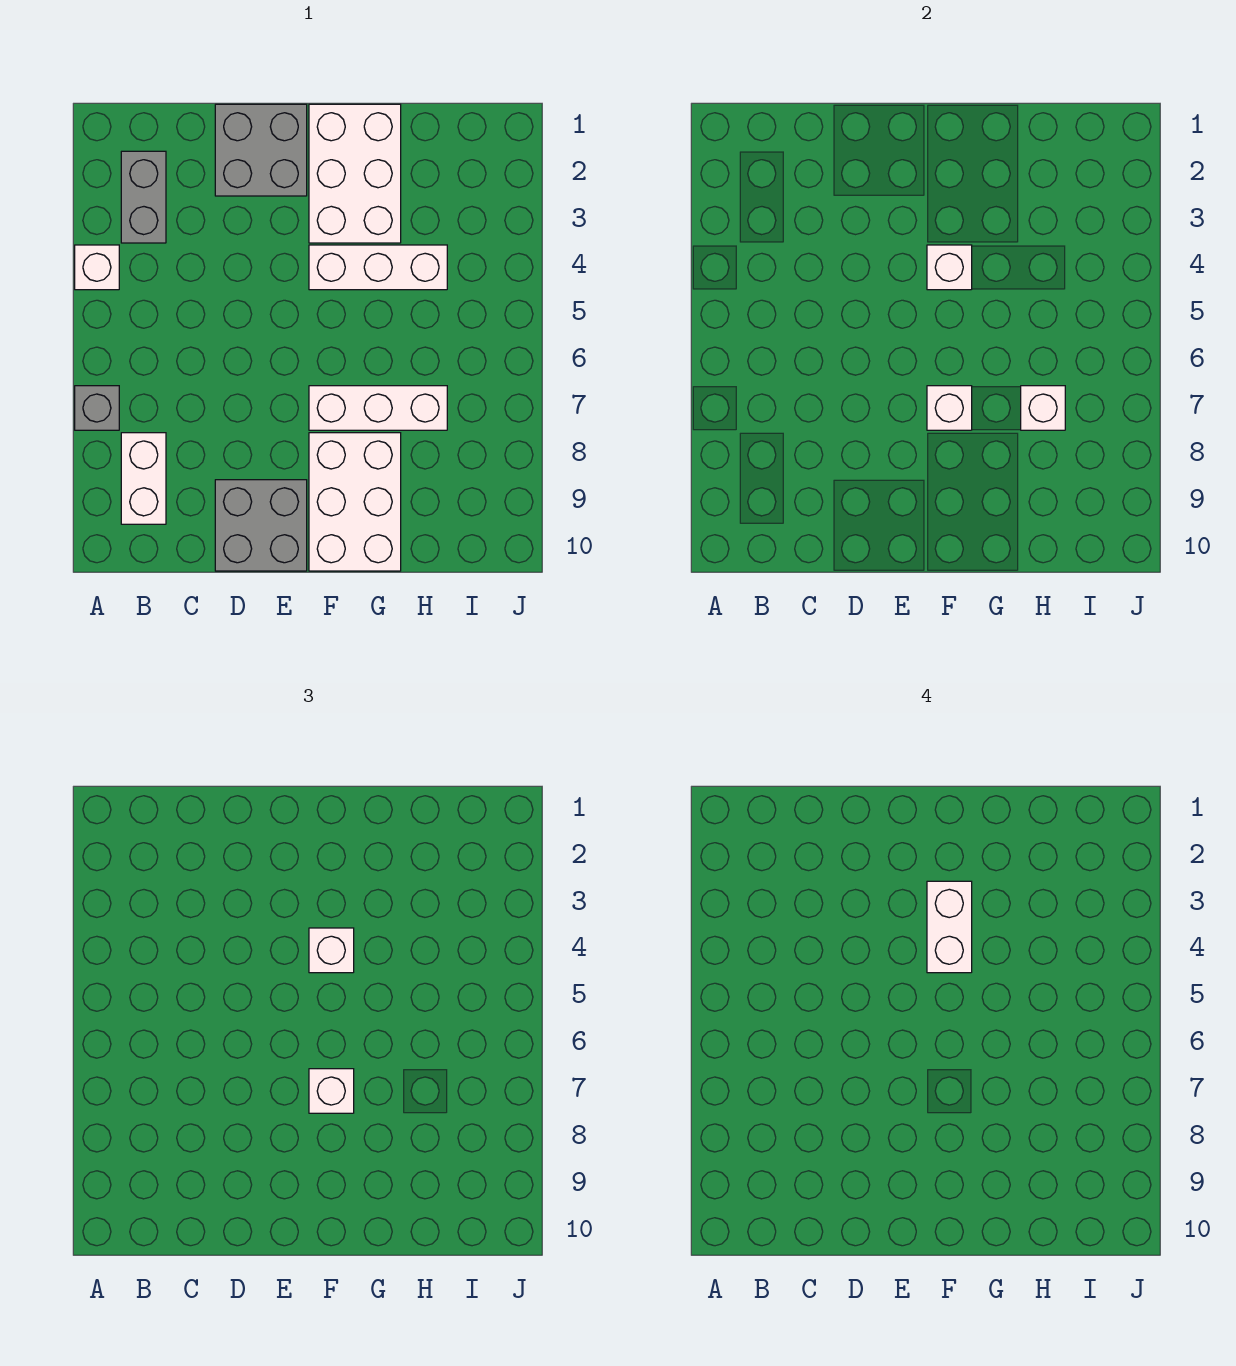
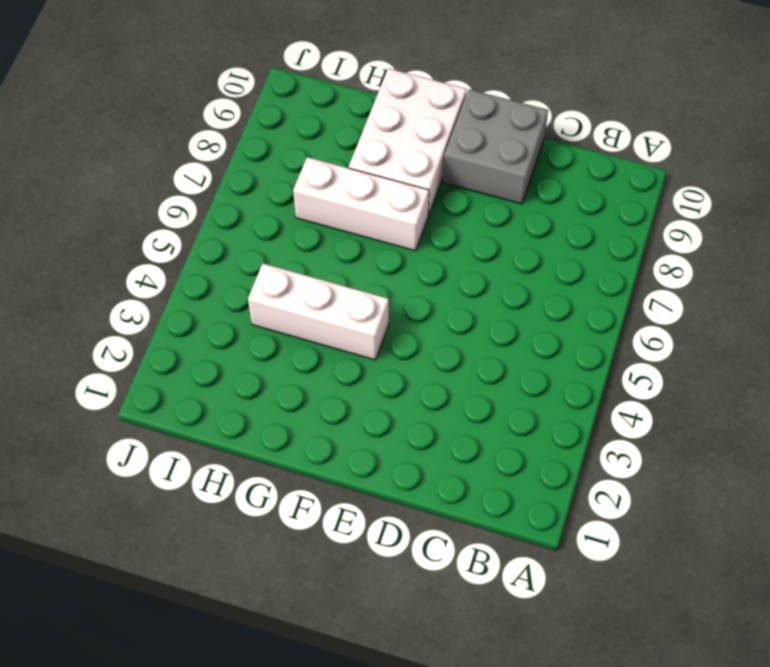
none -> white 1x1 brick [75,245,119,290]
none -> grey 1x1 brick [75,386,119,430]
none -> grey 1x2 brick [121,151,166,243]

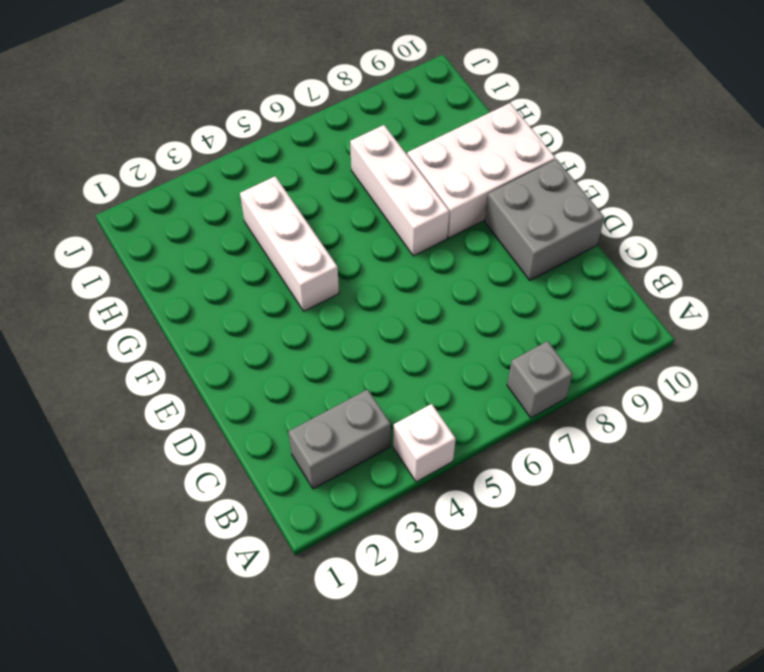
none -> white 1x2 brick [121,433,166,524]
none -> grey 2x2 brick [215,104,307,196]
none -> white 2x3 brick [309,104,401,243]

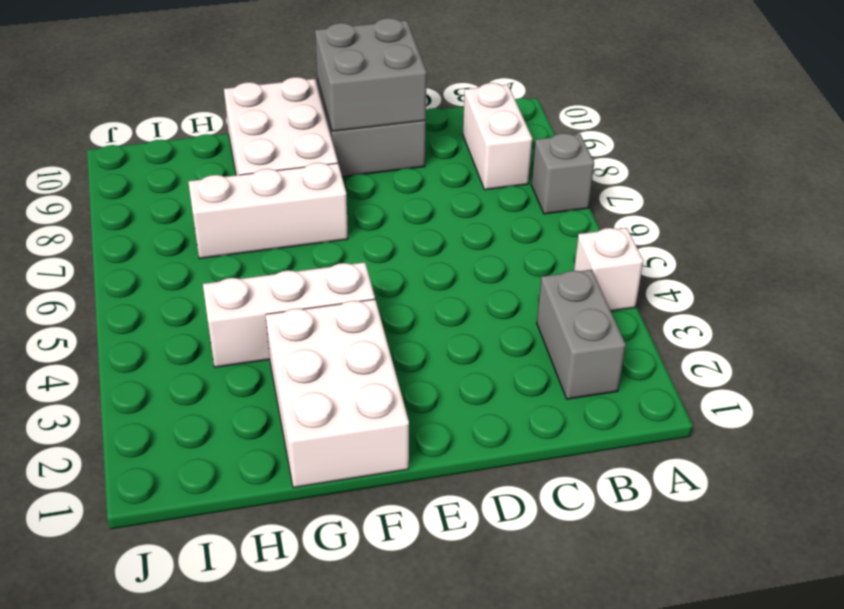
grey 2x2 brick [315,18,427,131] -> grey 2x2 brick moved to [215,104,307,196]
none -> white 1x1 brick [927,245,972,290]
none -> white 1x1 brick [927,386,972,430]
none -> white 1x1 brick [1021,386,1065,430]

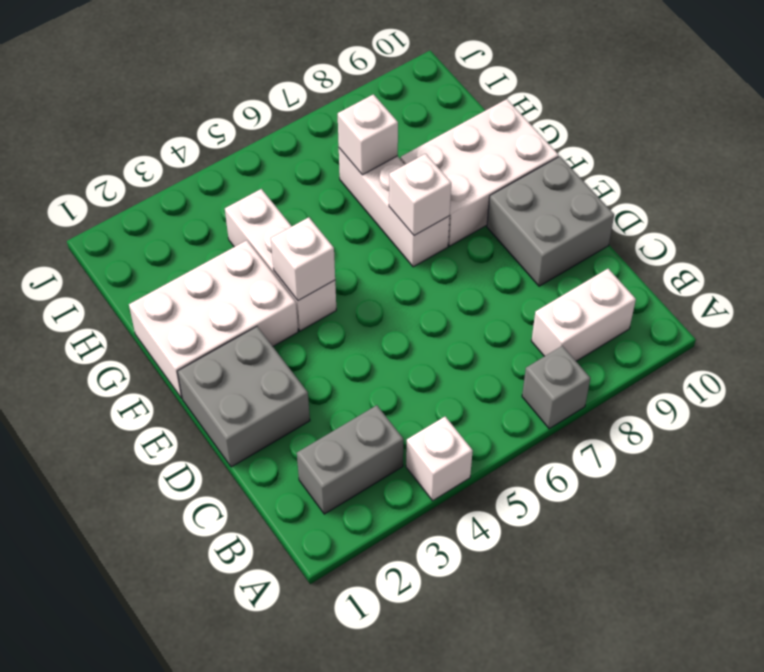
none -> white 1x1 brick [309,928,354,973]
none -> white 1x1 brick [309,1069,354,1113]
none -> white 1x2 brick [927,881,972,973]

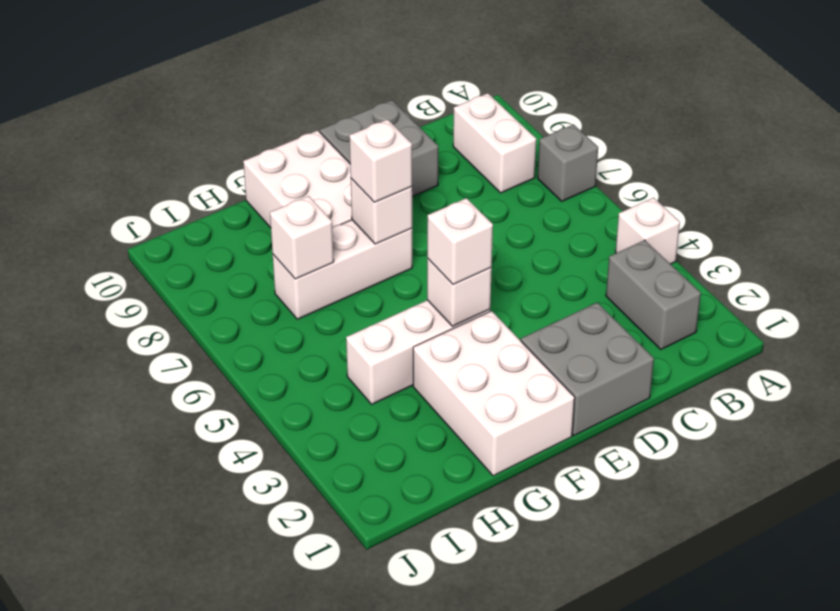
none -> white 1x2 brick [927,881,972,973]

